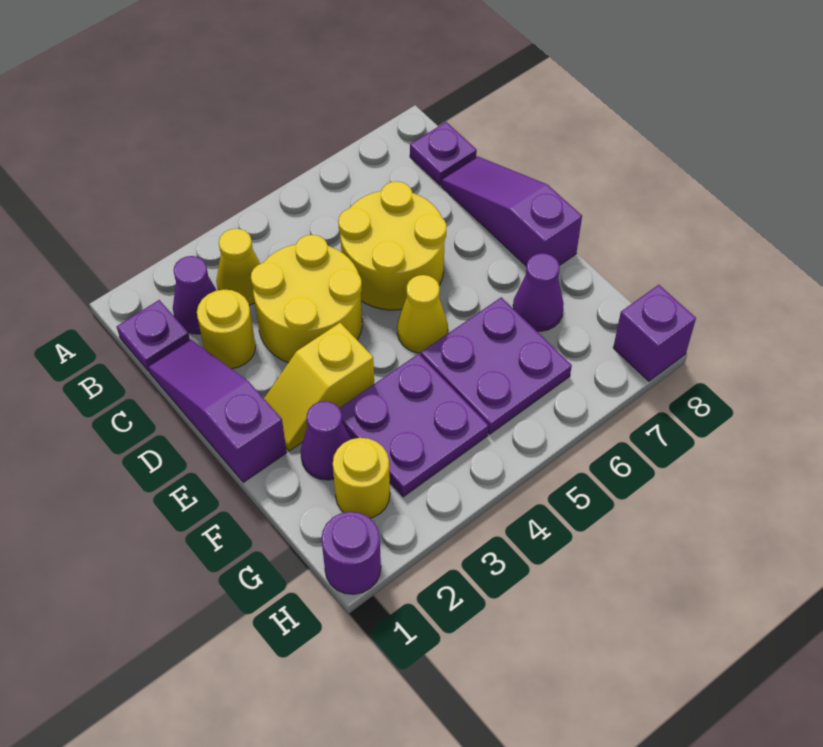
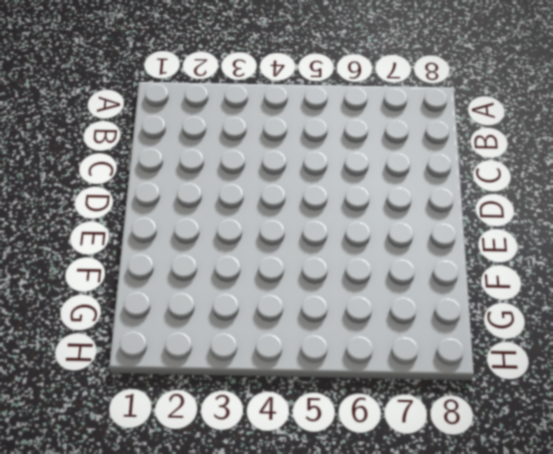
none -> purple 1x1 plate [117,300,190,371]
none -> purple 1x1 cone [173,256,217,334]
none -> yellow 1x1 cone [216,229,260,305]

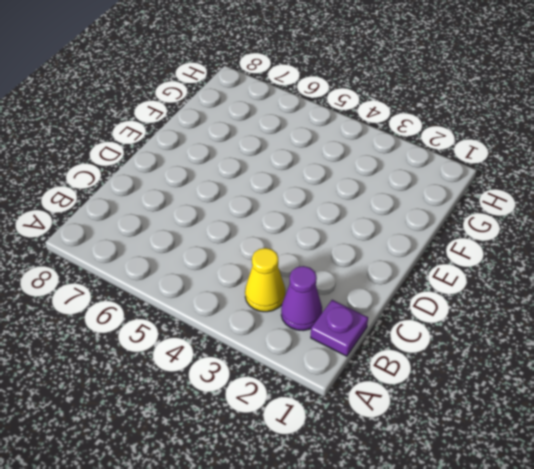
none -> purple 1x1 plate [410,122,477,185]
none -> purple 1x3 slope [148,339,287,482]
none -> yellow 1x1 round brick [197,289,256,369]

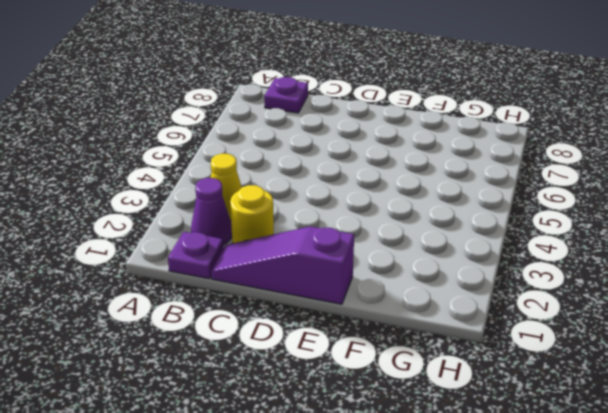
none -> yellow 2x2 round brick [251,235,362,363]
none -> yellow 2x2 round brick [338,181,446,310]
none -> purple 1x3 slope [441,157,582,267]

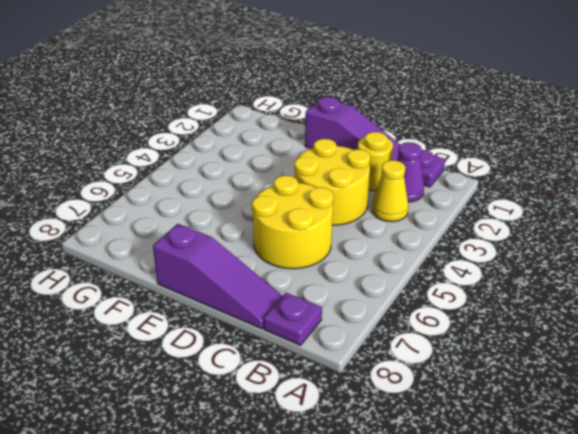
none -> yellow 1x2 slope [264,323,374,451]
none -> yellow 1x1 cone [397,275,448,353]
none -> purple 1x1 cone [301,401,351,480]

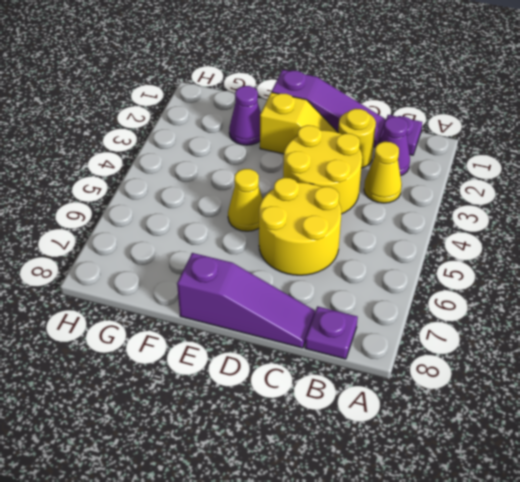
yellow 1x2 slope [260,92,338,154] -> yellow 1x2 slope turned to [264,323,374,451]
none -> purple 2x2 plate [339,354,489,497]
none -> purple 2x2 plate [421,297,572,434]
none -> purple 1x1 cone [513,253,564,331]

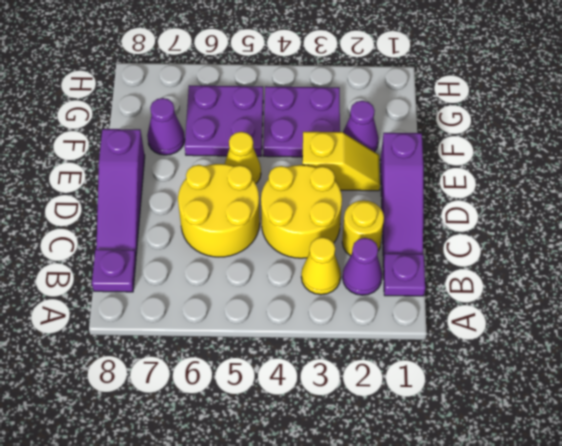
none -> yellow 1x1 round brick [333,438,390,518]
none -> purple 1x1 round brick [321,512,381,594]
none -> purple 1x1 brick [613,285,696,381]

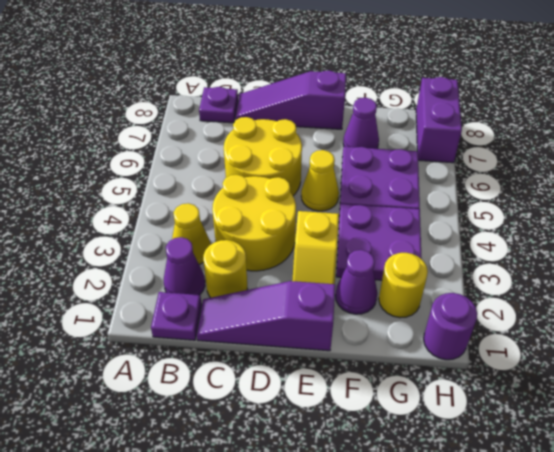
purple 1x2 brick [416,77,462,163] -> purple 1x1 brick [613,285,696,381]

